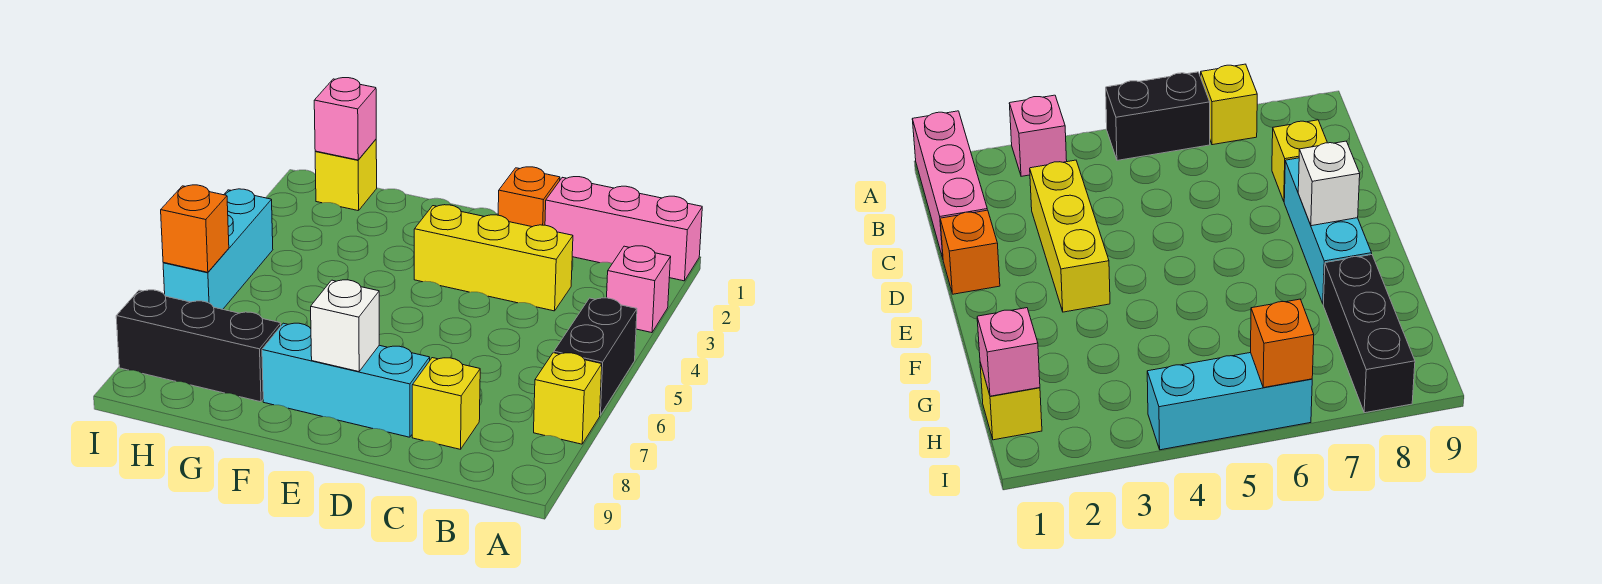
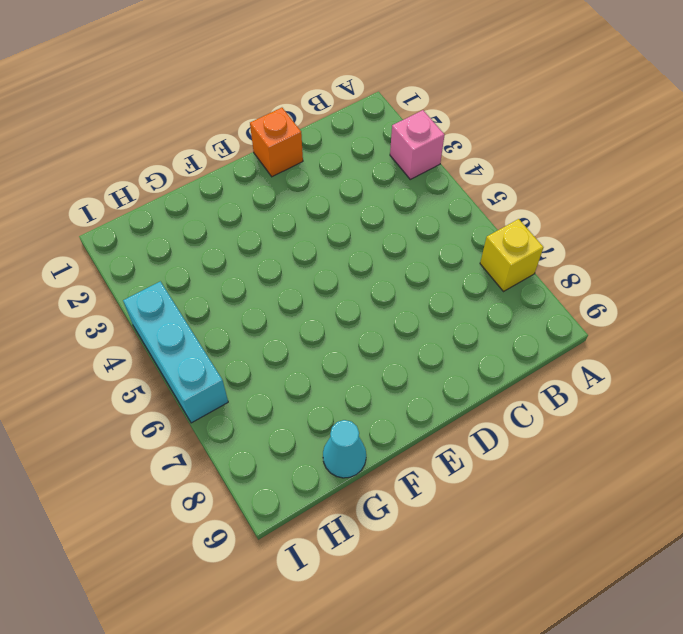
cyan 1x1 cone [323,420,366,478] -> none
none -> pink 1x3 brick [545,177,702,281]
none -> black 1x2 brick [554,298,637,415]
none -> yellow 1x3 brick [414,205,573,311]

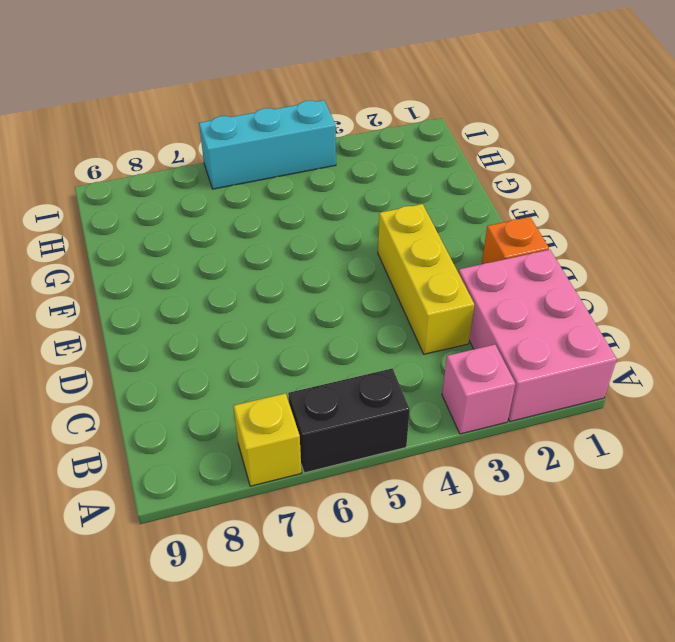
pink 2x3 brick [459,250,617,422] -> pink 1x3 brick [545,177,702,281]
none -> yellow 1x1 brick [412,358,480,449]
none -> cyan 1x3 brick [262,323,430,437]
none -> black 1x3 brick [116,290,281,402]

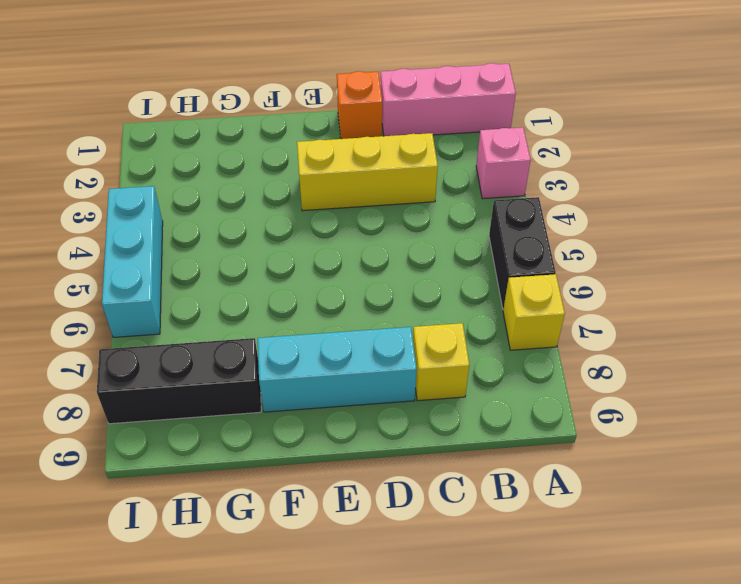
none -> yellow 1x1 brick [315,139,377,211]
none -> white 1x1 brick [311,280,379,372]
none -> pink 1x1 brick [314,78,376,160]

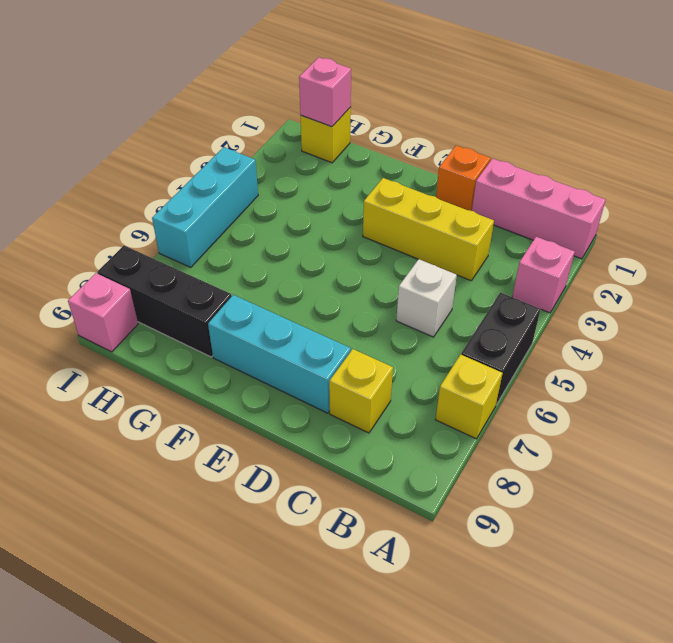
white 1x1 brick [396,259,457,337] -> white 1x1 brick moved to [311,280,379,372]
pink 1x1 brick [68,273,138,352] -> none
none -> orange 1x1 brick [161,185,229,272]

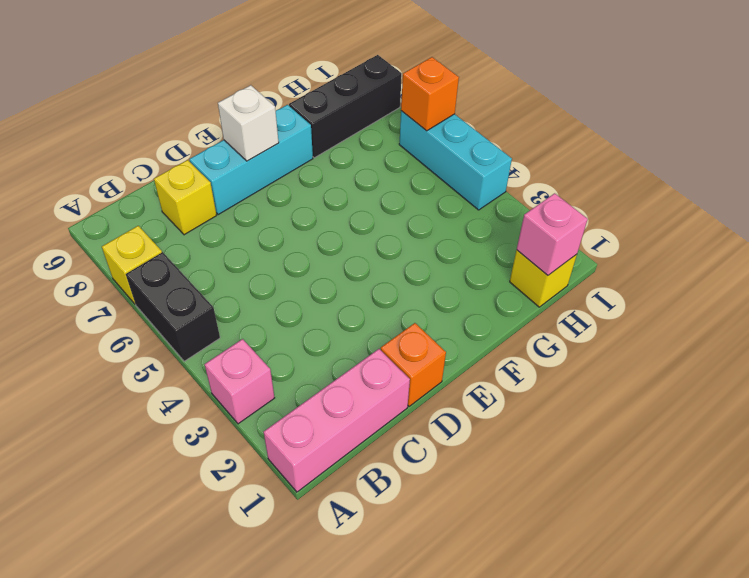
none -> yellow 1x3 brick [414,205,573,311]

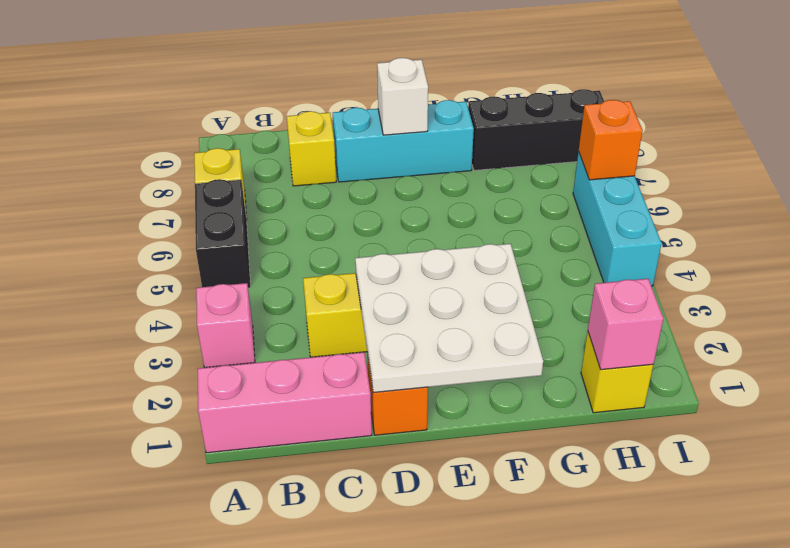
white 3x3 plate [355,244,543,393] -> none

